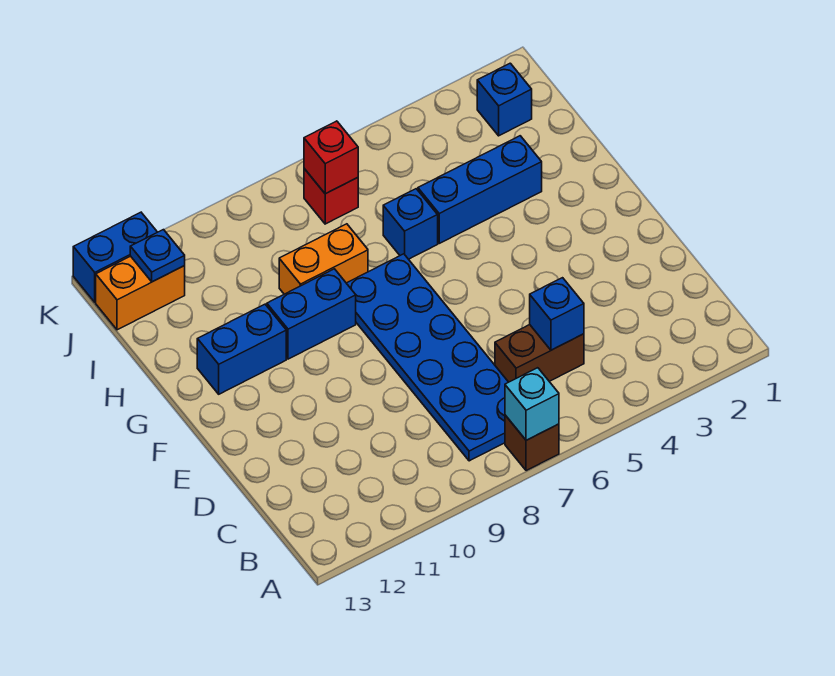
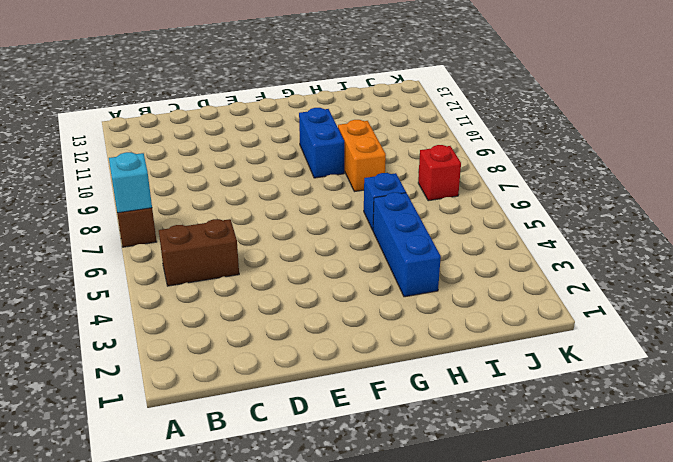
brown 1x2 brick [159,219,239,286] -> brown 1x2 brick turned to [495,325,584,382]
none -> blue 2x6 plate [347,254,508,461]
none -> blue 1x2 brick [197,304,286,394]
none -> blue 1x1 brick [477,63,532,136]

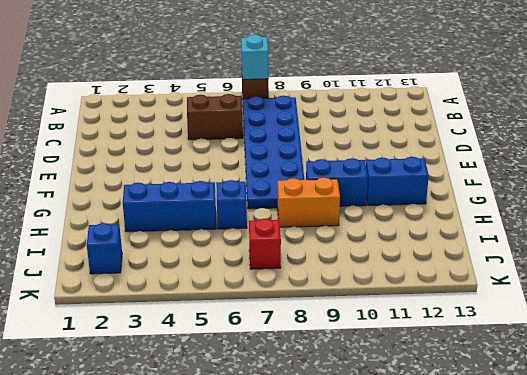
none -> orange 1x2 brick [96,256,185,330]
none -> blue 1x2 brick [73,212,157,302]
none -> blue 1x1 brick [530,278,584,350]

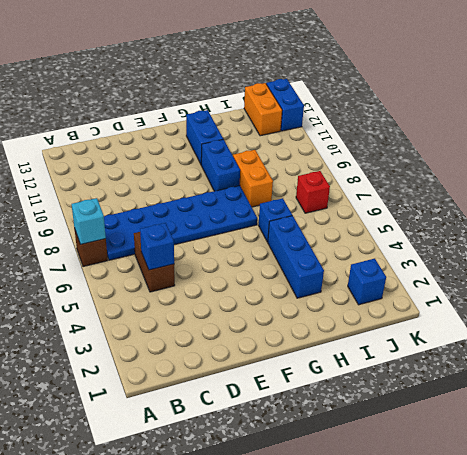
none -> red 1x1 brick [304,121,358,194]
none -> blue 1x1 plate [130,230,185,282]

